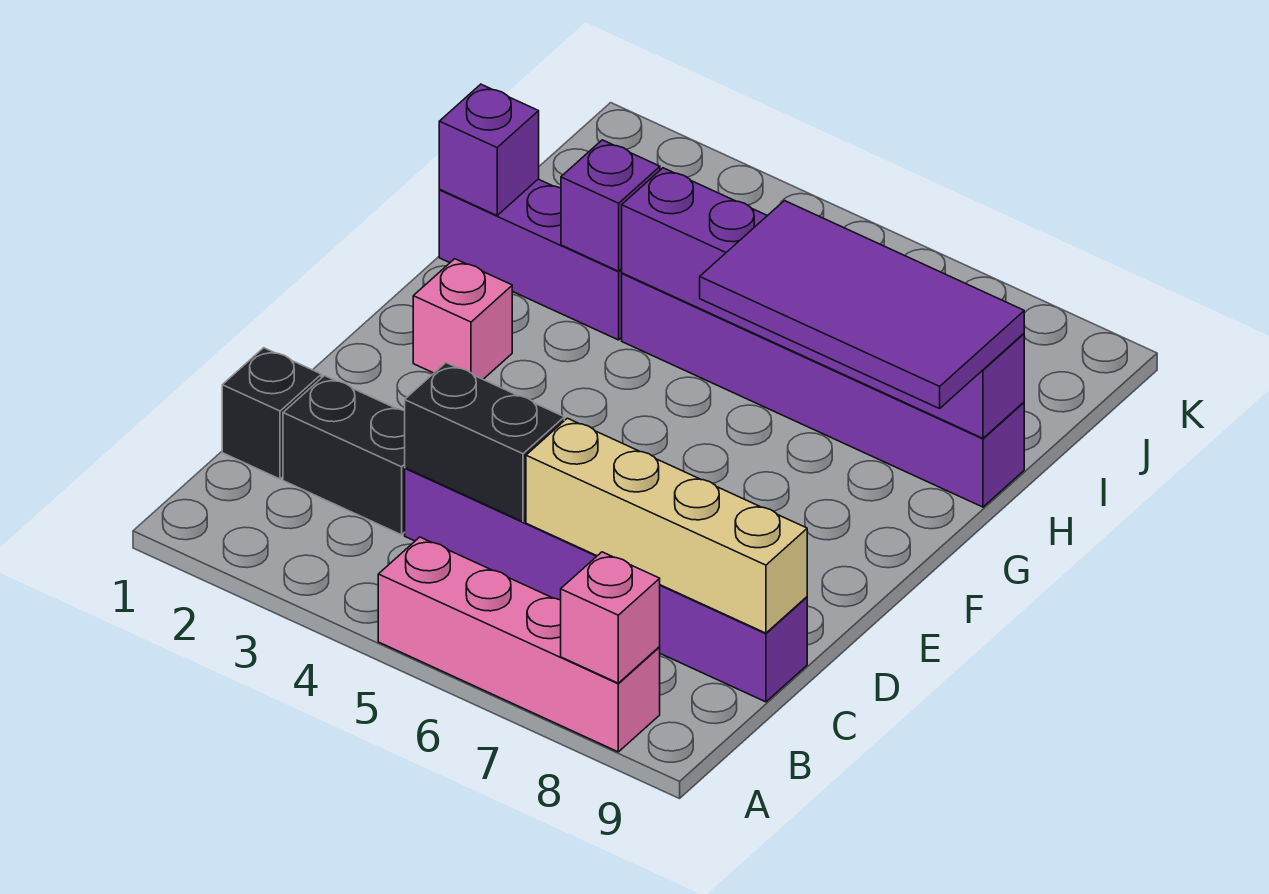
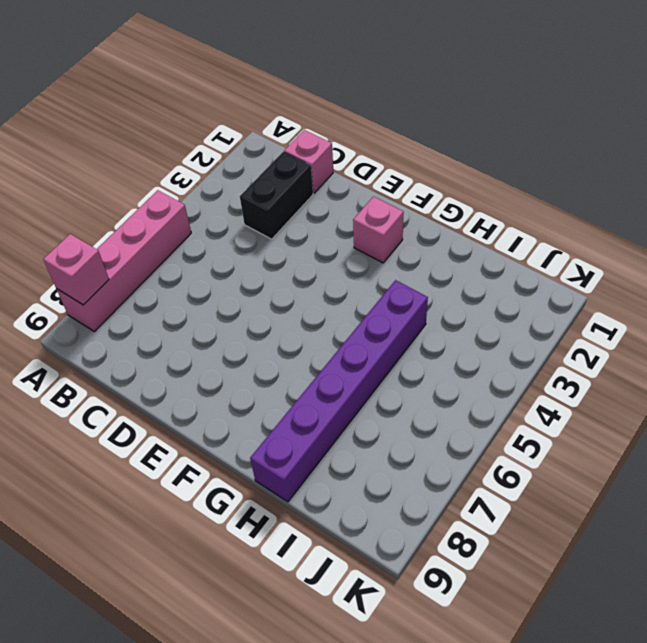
pink 1x1 brick [284,130,333,193] -> black 1x1 brick [222,348,321,479]
none -> purple 1x6 brick [405,468,807,702]
none -> purple 1x3 brick [439,179,622,340]
none -> black 1x2 brick [405,363,564,522]

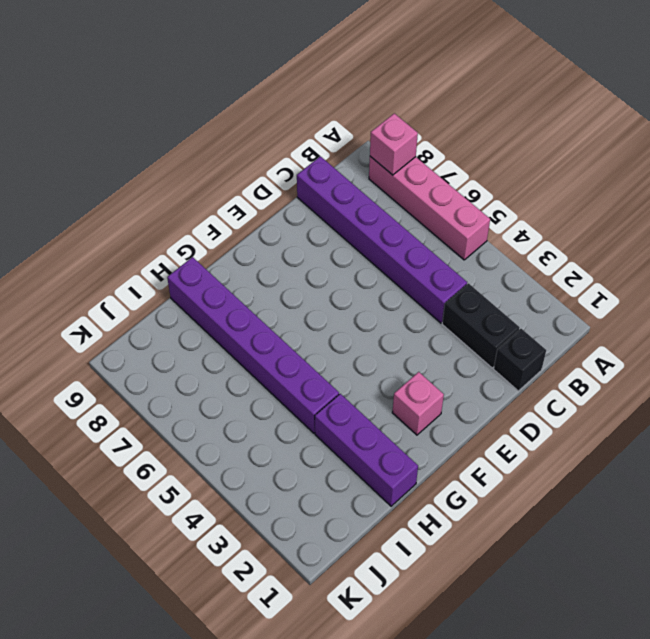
none -> black 1x2 brick [405,363,564,522]
none -> tan 1x4 brick [526,418,807,633]
none -> purple 1x1 brick [439,84,539,215]

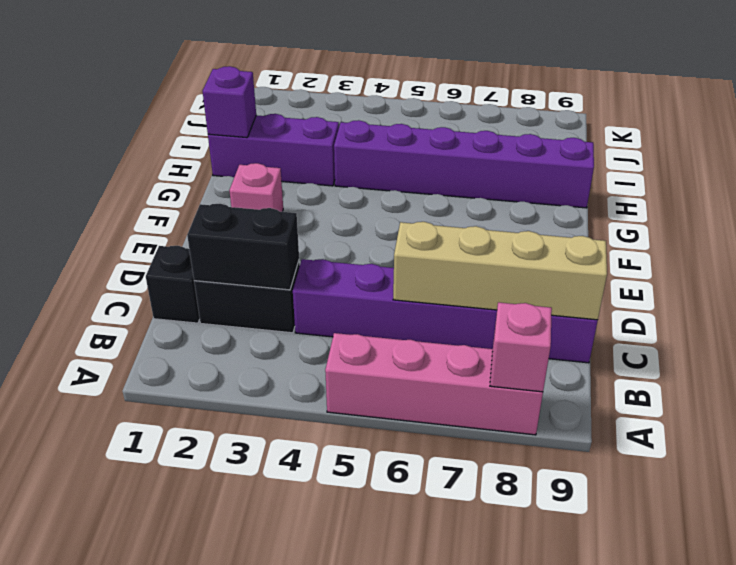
black 1x2 brick [187,204,299,290] -> black 1x2 brick moved to [405,363,564,522]
none -> purple 1x1 brick [561,140,660,271]
none -> purple 1x6 brick [622,168,1024,438]
none -> purple 2x4 tile [700,201,1024,409]

